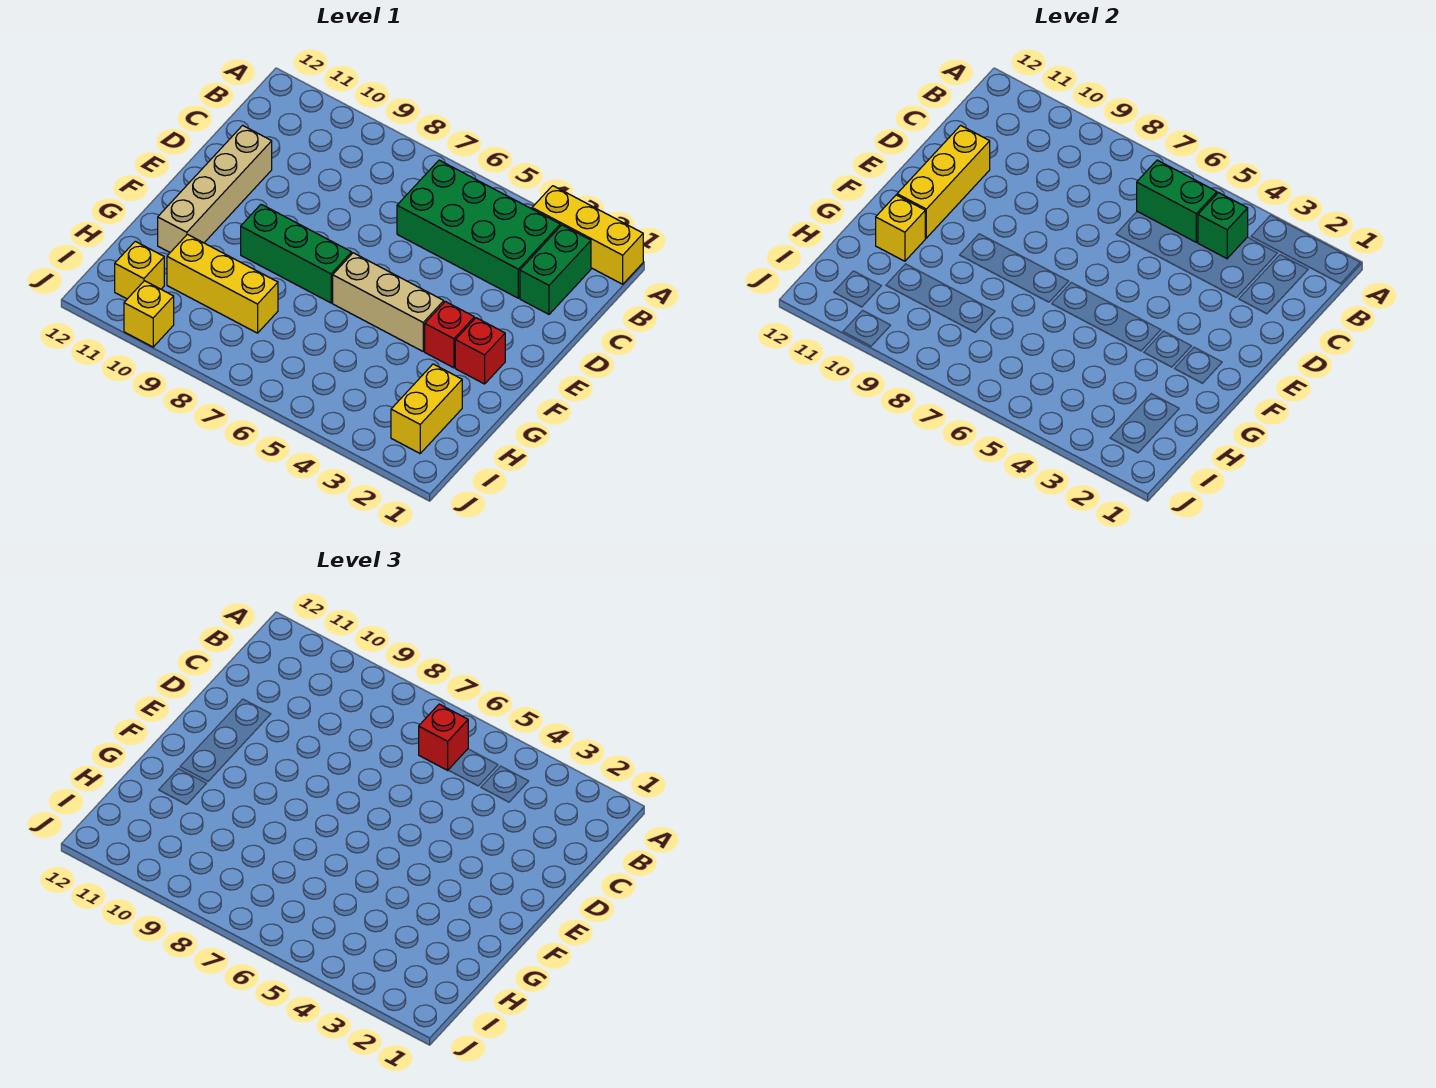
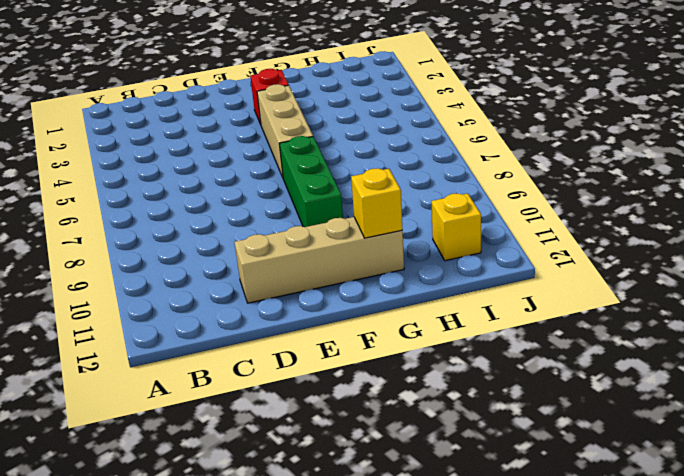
none -> yellow 1x3 brick [532,186,643,284]
none -> green 1x2 brick [520,225,591,314]
none -> green 2x4 brick [397,160,560,298]

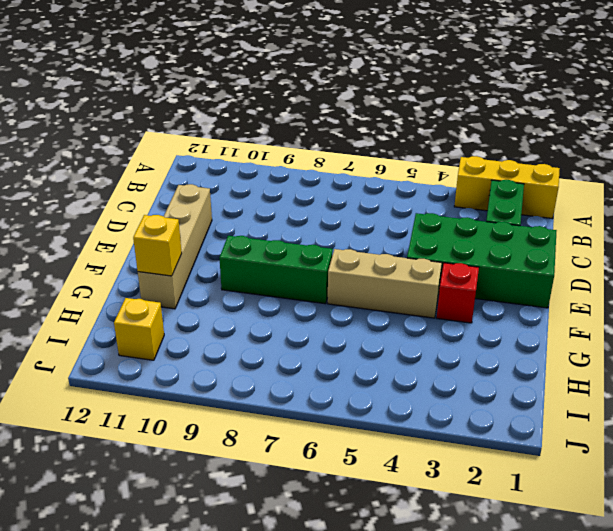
green 2x4 brick [407,213,557,308] -> green 2x4 brick moved to [397,160,560,298]
none -> red 1x1 brick [455,318,505,384]
none -> yellow 1x2 brick [391,364,462,453]
none -> yellow 1x3 brick [167,234,278,333]

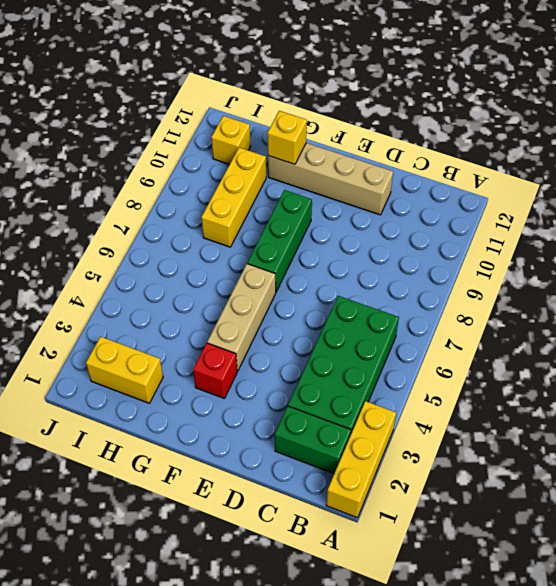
none -> red 1x1 brick [455,318,505,384]
none -> yellow 1x1 brick [124,281,174,347]
none -> green 1x1 brick [1198,193,1248,259]

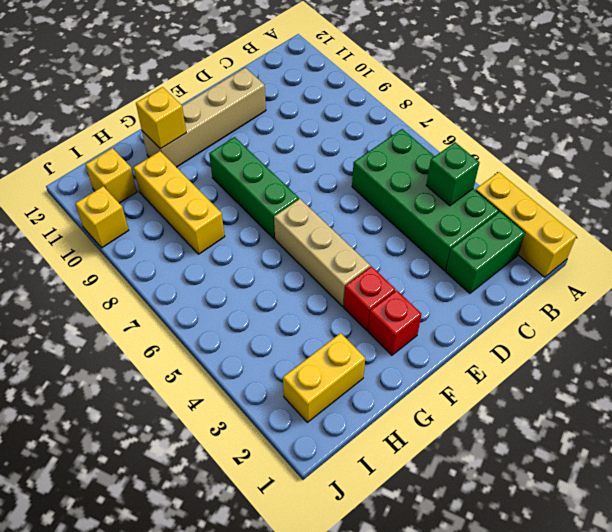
none -> green 1x2 brick [1137,160,1217,242]
none -> yellow 1x3 brick [897,125,990,238]
none -> red 1x1 brick [419,704,468,770]

